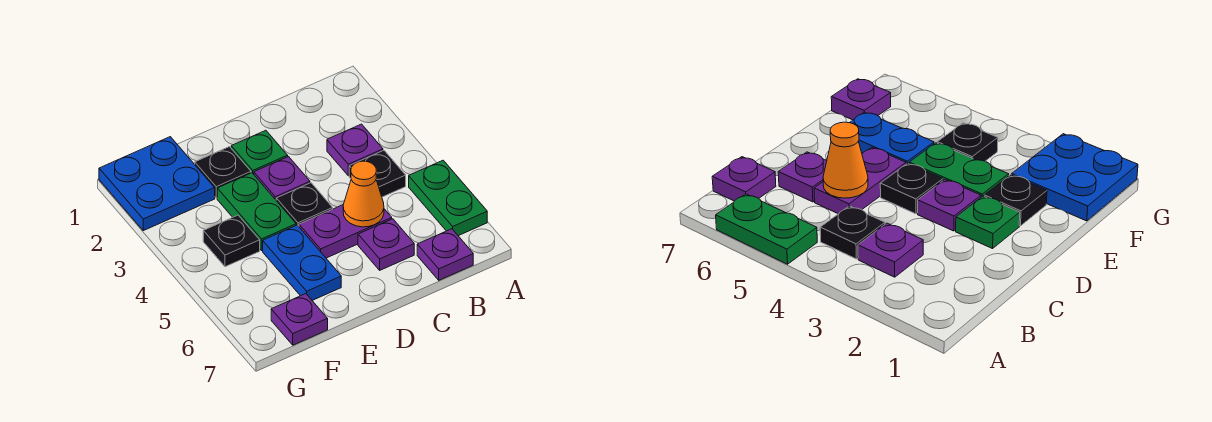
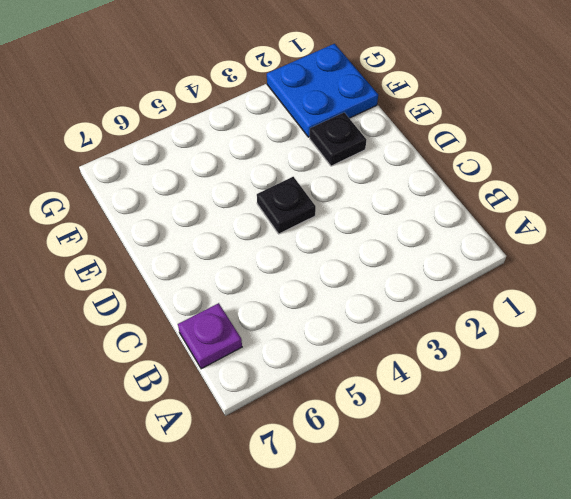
none -> green 1x2 plate [409,160,487,236]
none -> purple 1x1 plate [327,124,383,176]
none -> black 1x1 plate [349,150,406,197]

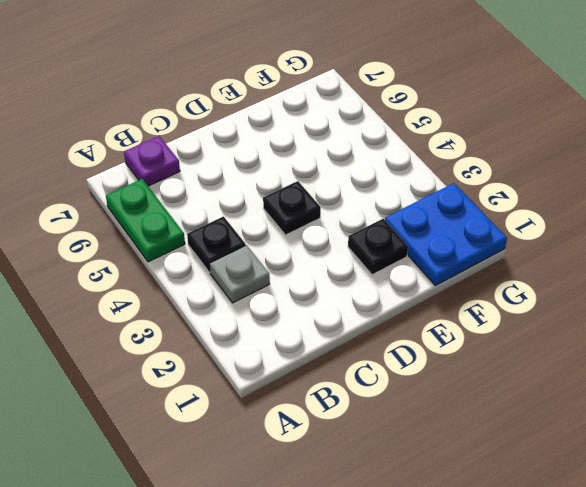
grey 1x1 plate [210,245,270,303] -> purple 1x1 plate [327,124,383,176]
none -> purple 1x2 plate [299,205,392,258]
none -> purple 1x1 plate [358,219,414,270]
none -> green 1x1 plate [231,130,288,174]

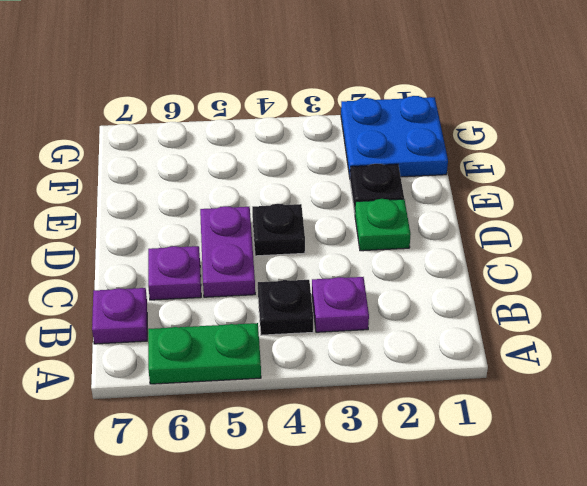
none -> purple 1x1 plate [254,157,310,200]
none -> green 1x2 plate [217,173,296,251]
none -> blue 1x2 plate [263,225,341,300]

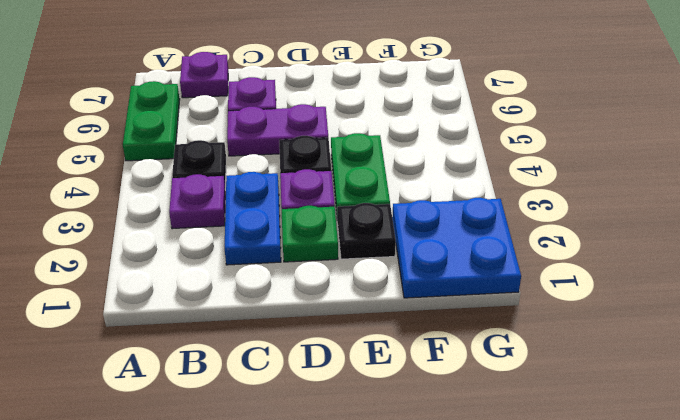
blue 1x2 plate [225,172,281,265] -> blue 1x2 plate moved to [263,225,341,300]
none -> black 1x1 plate [203,215,260,267]
none -> purple 1x1 plate [271,294,328,345]
none -> orange 1x1 cone [343,161,384,227]

